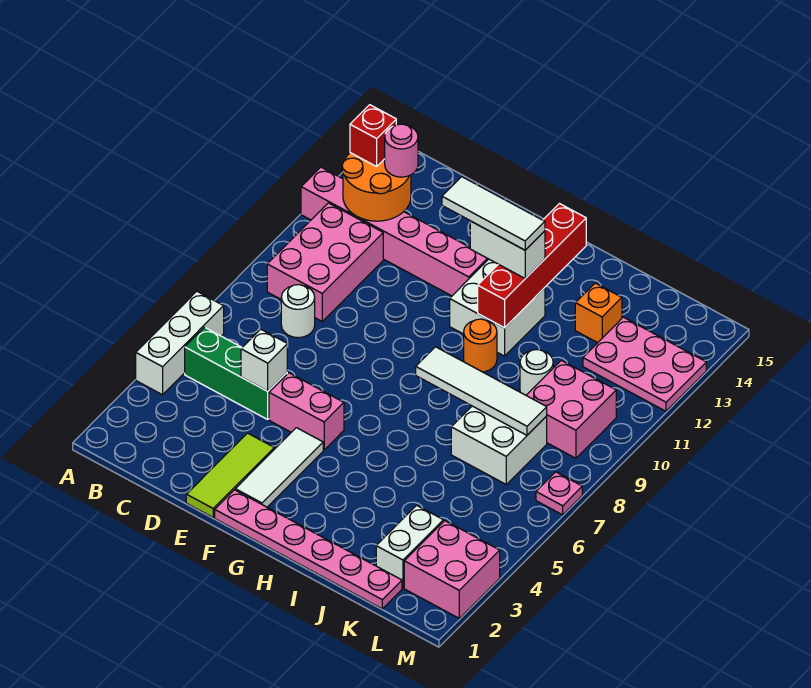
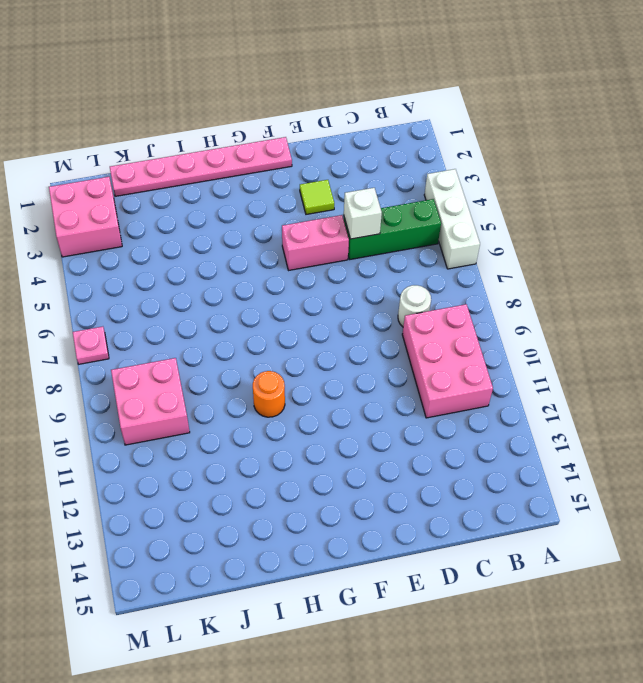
lime 1x1 tile [300,180,334,215] -> lime 1x3 tile [186,433,274,517]
none -> pink 1x6 brick [301,167,488,296]
none -> white 1x3 tile [235,428,323,507]
none -> white 2x2 brick [450,259,545,356]

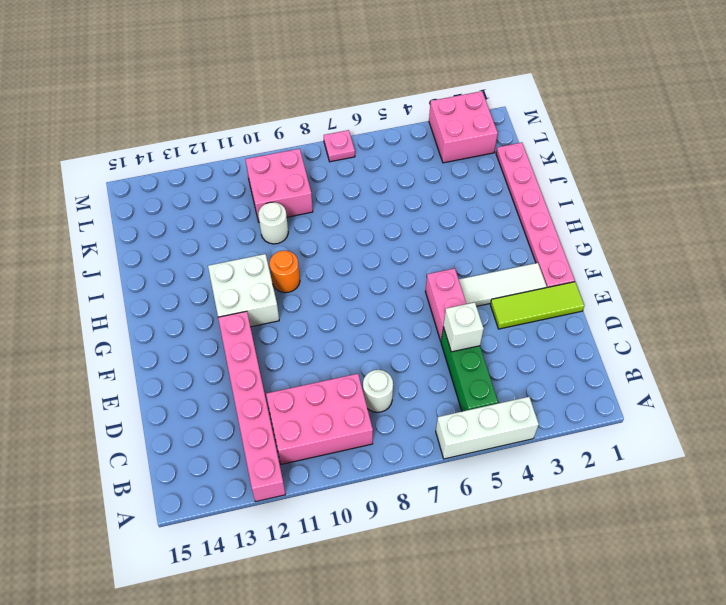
none -> white 2x2 brick [451,406,547,484]
none -> orange 1x1 brick [575,283,622,343]
none -> white 1x2 brick [376,505,443,588]

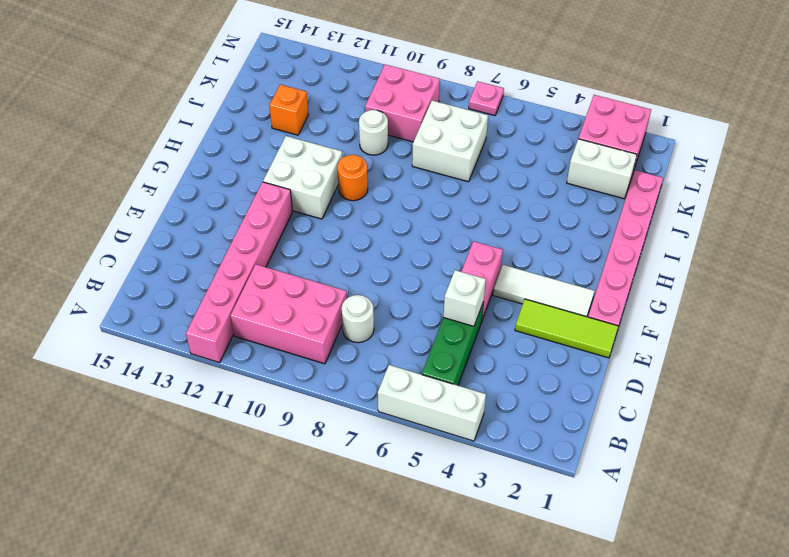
none -> pink 2x3 plate [583,317,706,411]
none -> orange 2x2 round brick [342,153,411,221]
none -> white 1x4 tile [416,347,547,435]

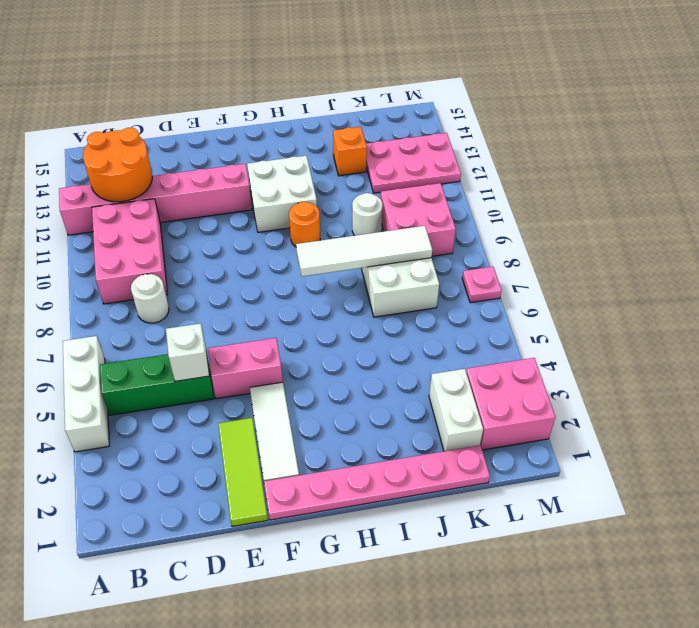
none -> red 1x4 brick [478,204,586,328]
none -> red 1x1 brick [350,105,396,167]
none -> pink 1x1 round brick [385,124,418,177]

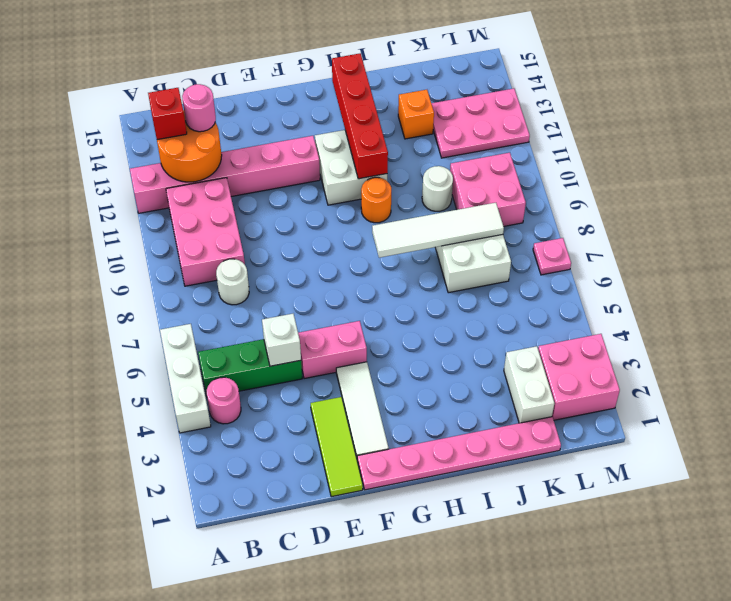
pink 1x1 round brick [207,377,241,424] -> none
none -> white 1x2 brick [470,221,545,278]
none -> white 1x3 tile [442,177,545,250]

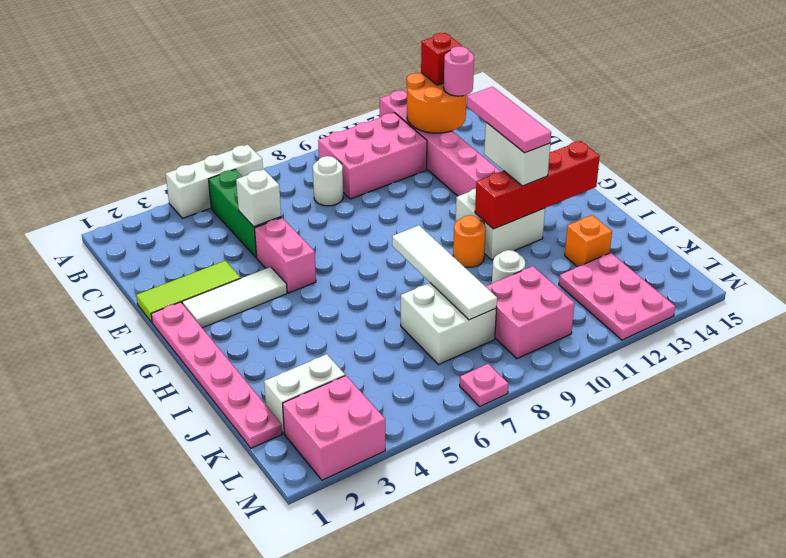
pink 1x3 tile [467,87,551,153] -> white 1x3 tile [442,177,545,250]

